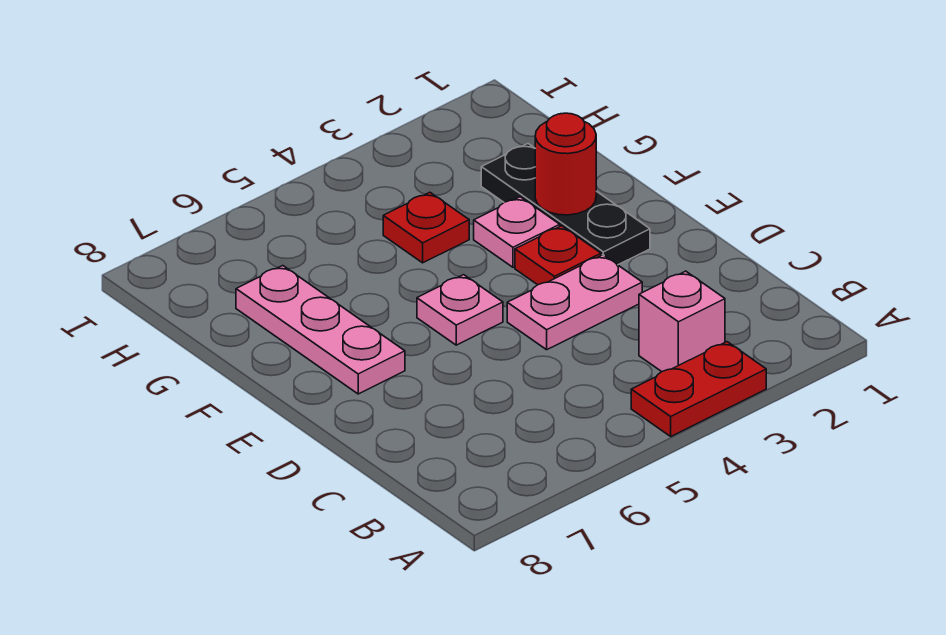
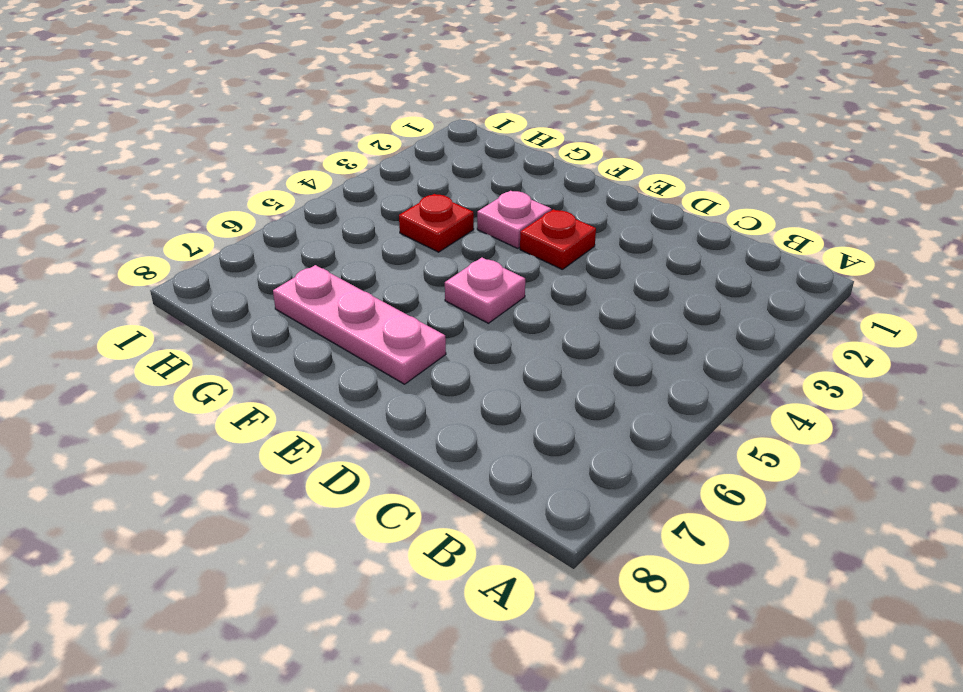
none -> red 1x2 plate [631,342,766,436]
none -> pink 1x1 brick [639,271,725,372]

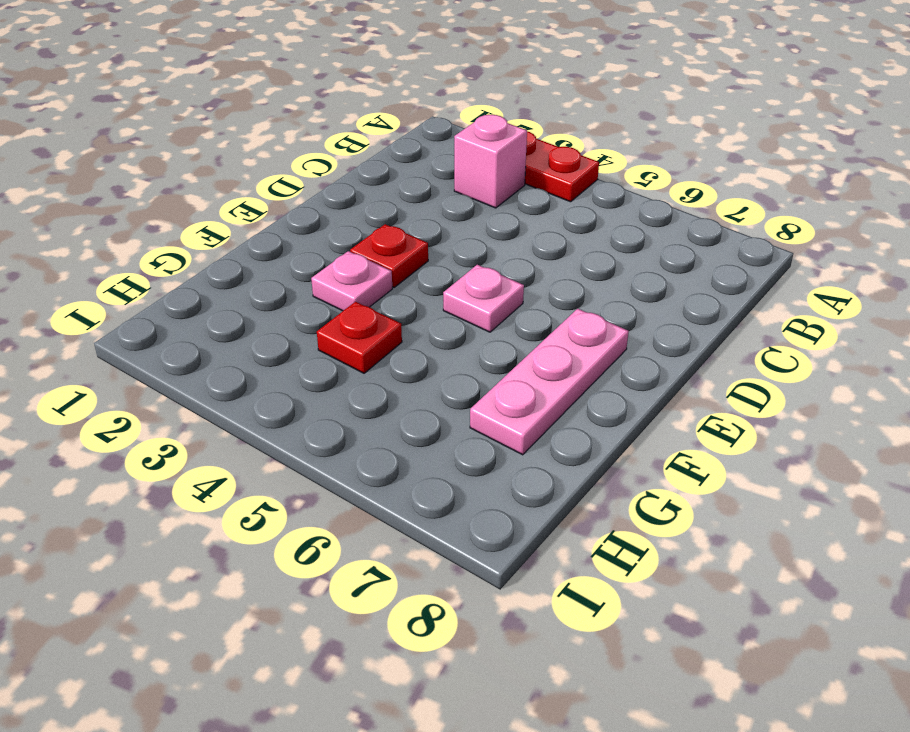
none -> pink 1x2 plate [507,255,642,350]
none -> black 1x3 plate [481,144,650,265]

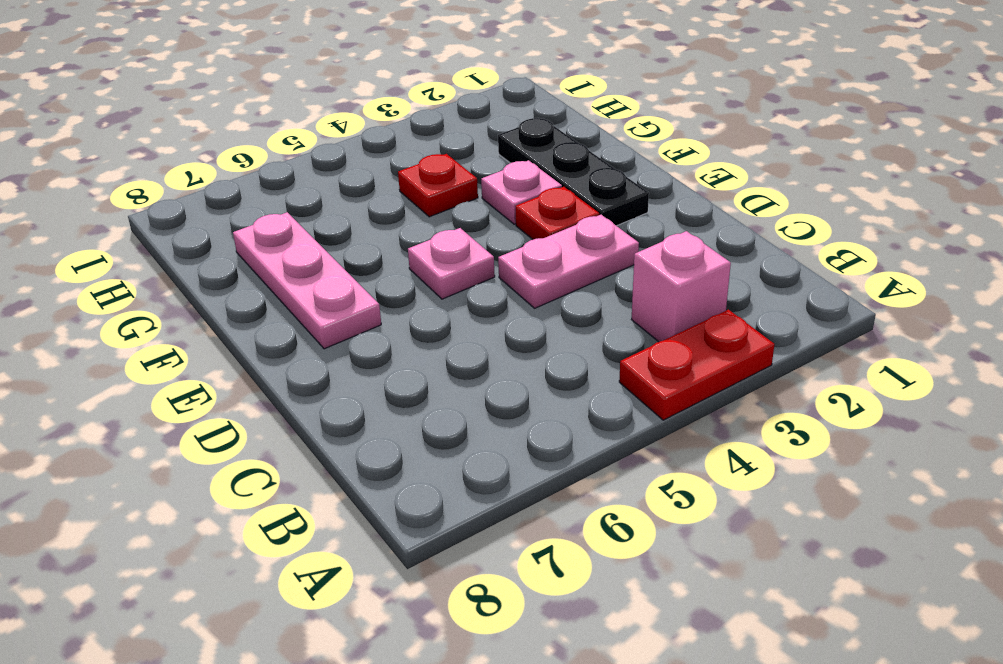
none -> red 1x1 round brick [535,113,596,215]

